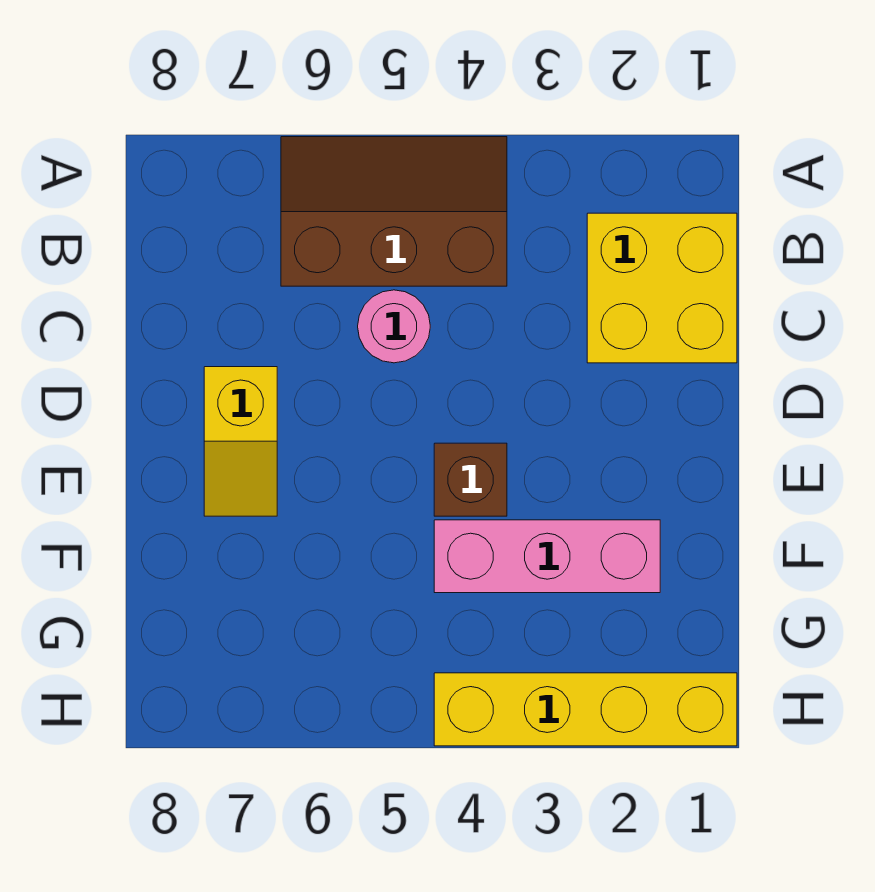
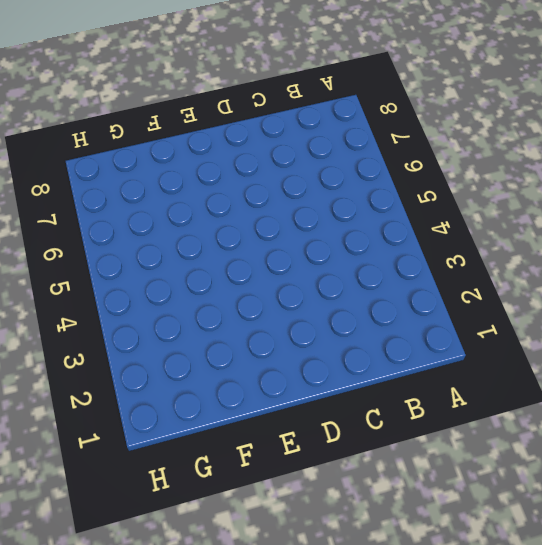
none -> brown 2x3 slope [281,137,507,286]
none -> yellow 2x2 brick [587,213,737,363]

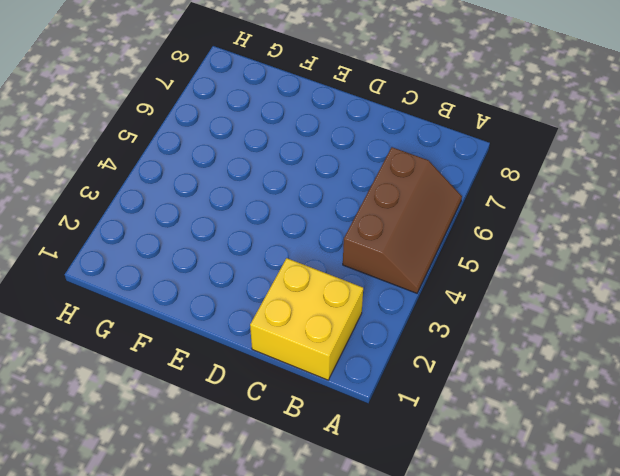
none -> pink 1x1 round brick [358,290,430,363]
none -> yellow 1x2 slope [204,367,277,516]

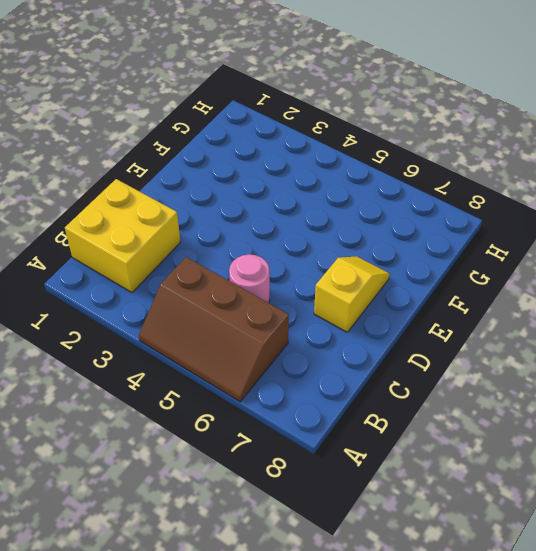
none -> brown 1x1 brick [434,443,507,516]
none -> pink 1x3 brick [434,520,660,593]

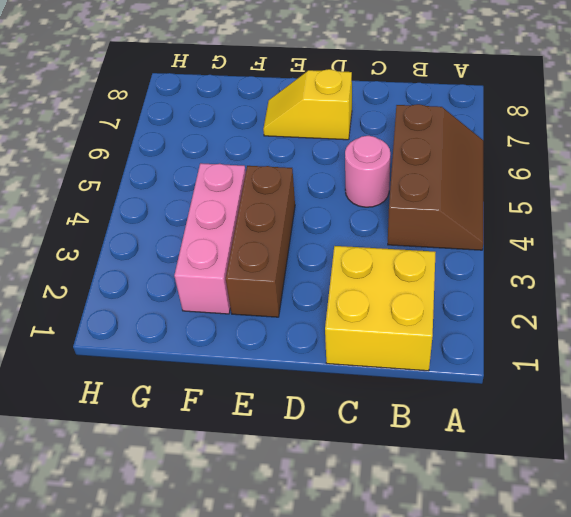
brown 1x3 brick [226,166,295,317] -> brown 1x1 brick [434,443,507,516]
none -> yellow 1x4 brick [434,673,737,746]

